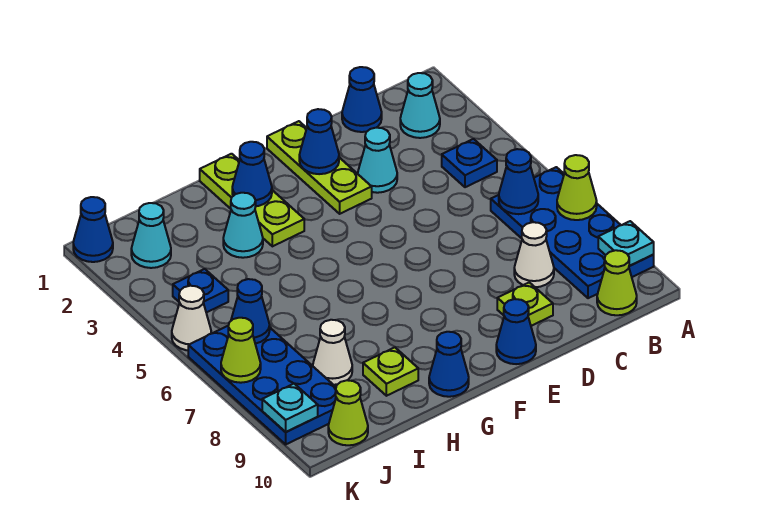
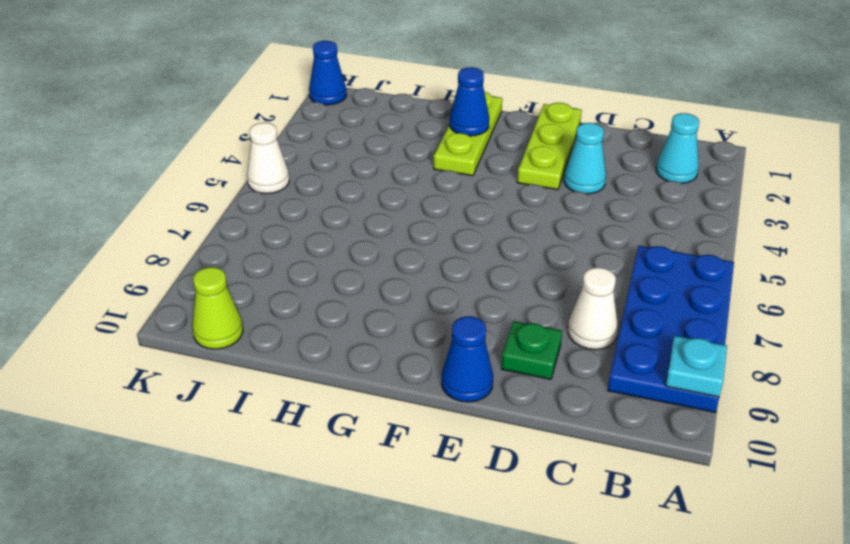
green 1x1 plate [501,321,562,379] -> lime 1x1 plate [497,282,553,326]
none -> blue 1x1 plate [442,139,497,187]
none -> lime 1x1 cone [597,250,637,315]
none -> blue 1x1 cone [342,67,382,132]

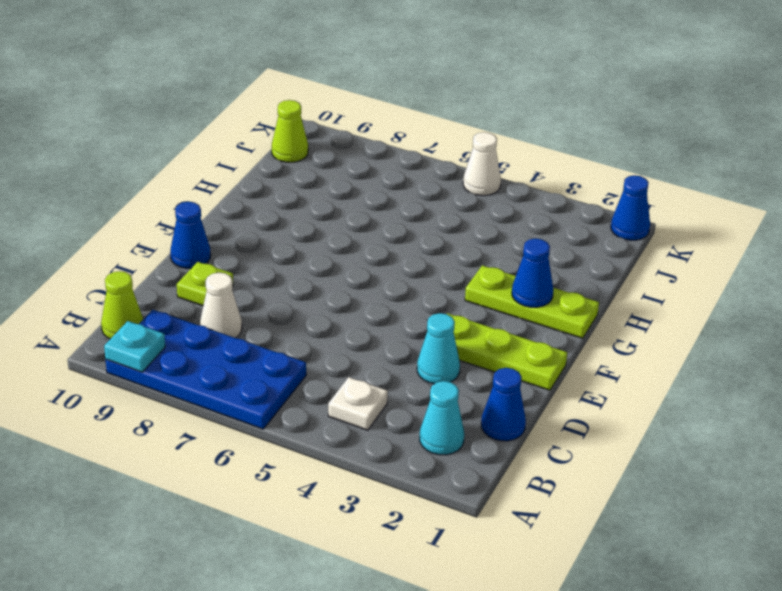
white 1x1 plate [328,377,388,430] -> blue 1x1 plate [442,139,497,187]
none -> blue 1x1 cone [429,332,469,397]
none -> cyan 1x1 cone [223,193,263,258]
none -> lime 1x1 plate [363,347,418,396]

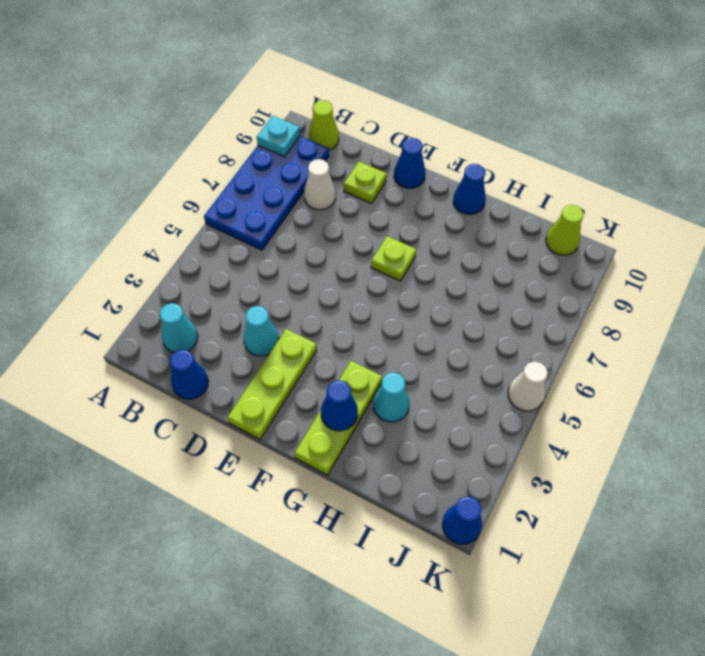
lime 1x1 plate [371,236,416,281] -> lime 1x1 plate moved to [363,347,418,396]
none -> blue 1x1 plate [442,139,497,187]
none -> white 1x1 cone [313,320,352,385]
none -> cyan 1x1 cone [131,203,171,268]

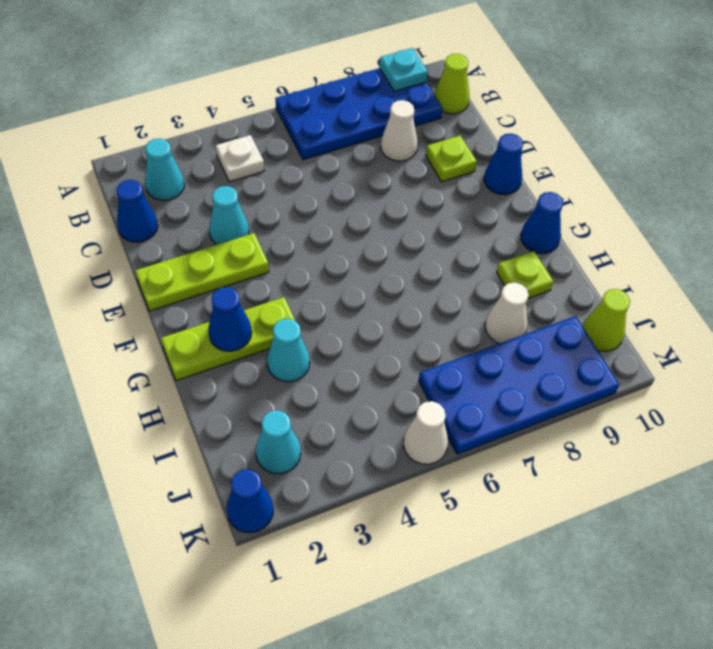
white 1x1 plate [216,135,264,182] -> blue 1x1 plate [442,139,497,187]
none -> blue 1x1 plate [173,269,228,313]
none -> lime 1x1 cone [557,155,597,220]
none -> blue 1x1 cone [499,149,538,214]

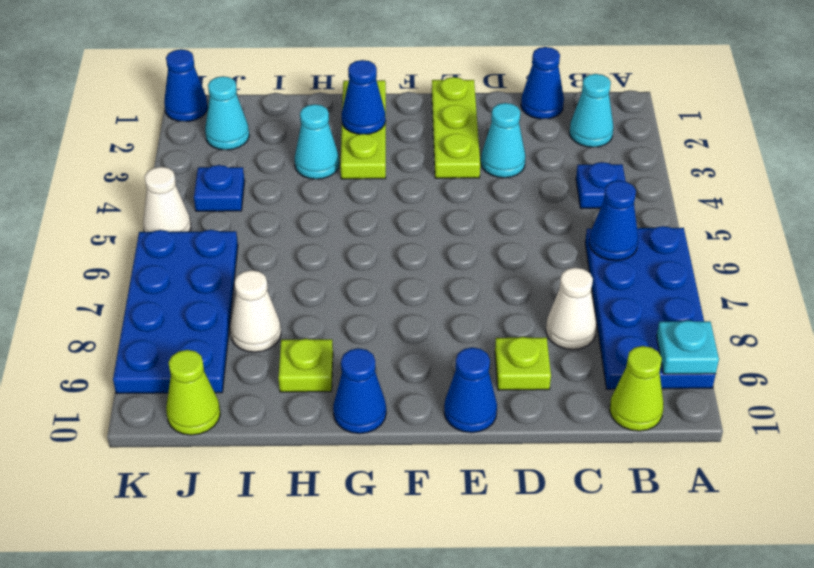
none -> lime 1x1 cone [557,155,597,220]
none -> blue 1x1 cone [299,109,339,174]
none -> blue 1x1 cone [231,279,270,344]

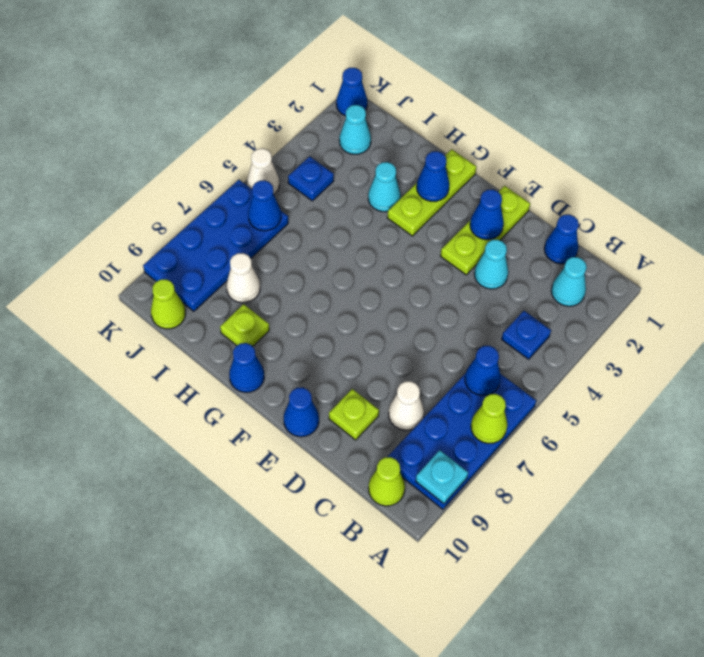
none -> lime 1x1 cone [221,318,261,383]
none -> cyan 1x1 plate [262,384,318,432]

